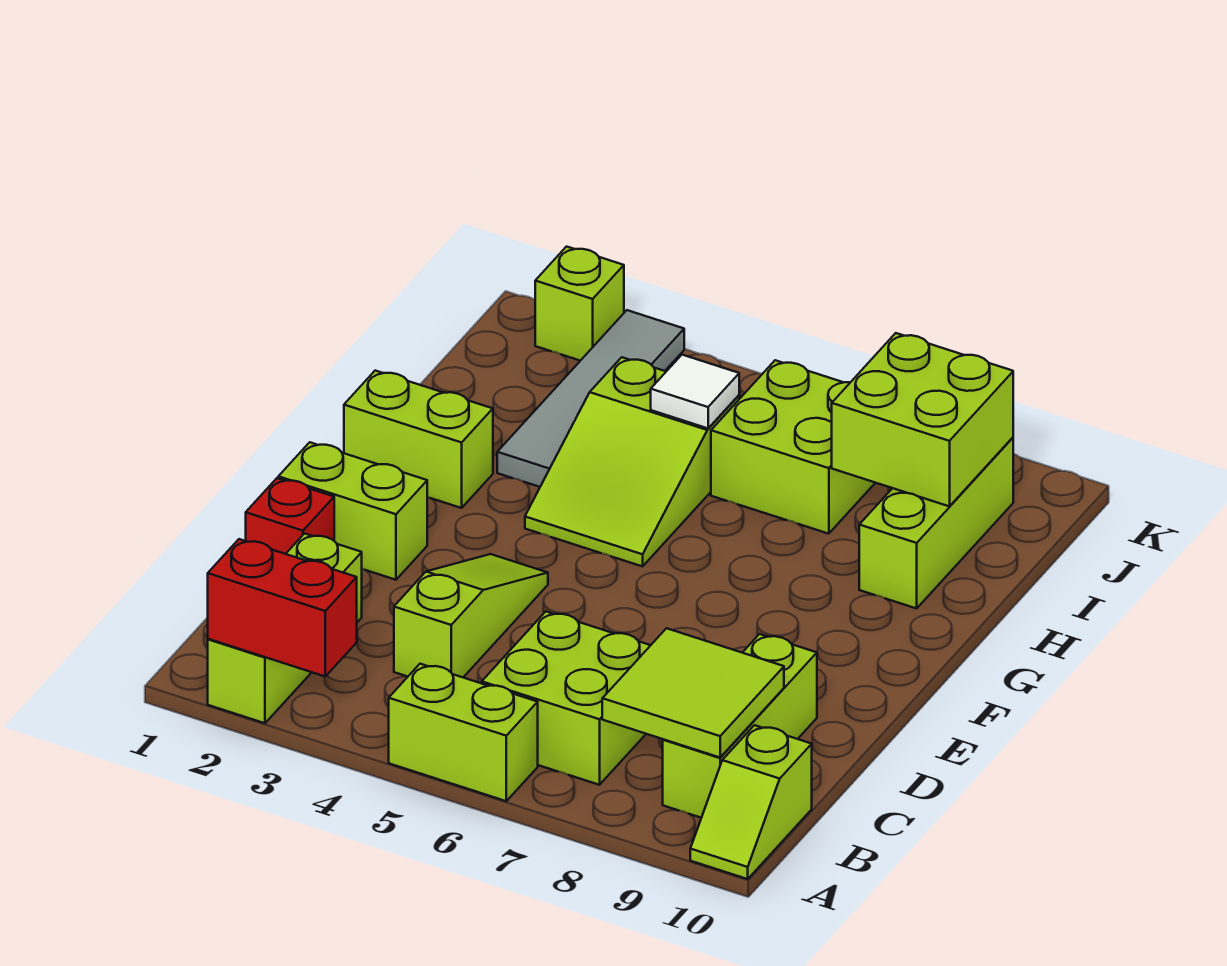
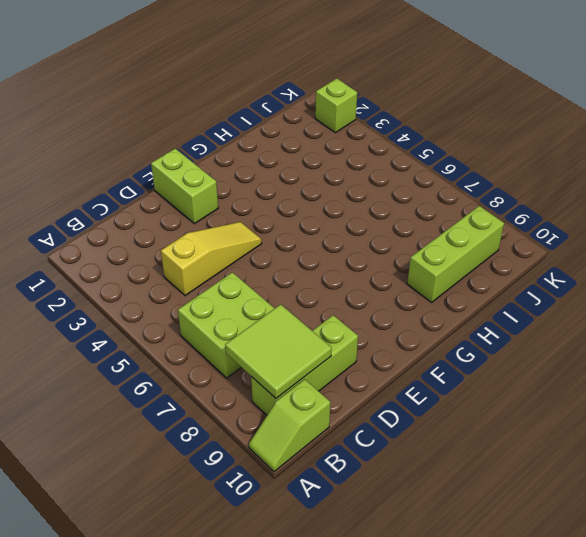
yellow 1x3 slope [161,222,262,296] -> lime 1x3 slope [394,554,548,677]
none -> lime 1x3 brick [208,534,362,723]
none -> lime 1x2 brick [389,664,538,801]
none -> red 1x1 brick [246,478,334,554]

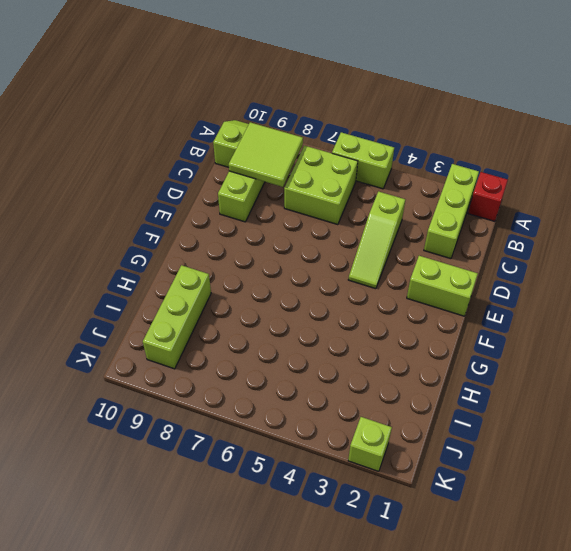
red 1x1 brick [468,172,508,221] -> red 1x1 brick moved to [246,478,334,554]
none -> lime 1x2 brick [344,371,493,508]
none -> lime 2x3 slope [525,357,739,566]
none -> grey 1x4 tile [497,310,684,487]

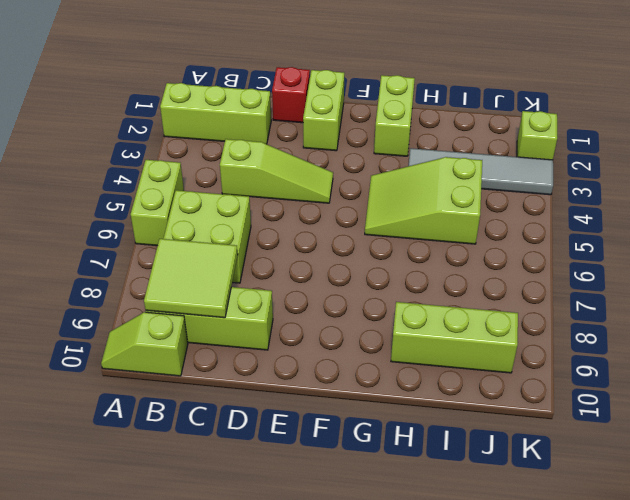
none -> lime 2x2 brick [711,360,875,534]
none -> red 1x2 brick [208,539,357,676]
none -> white 1x1 tile [651,355,739,428]

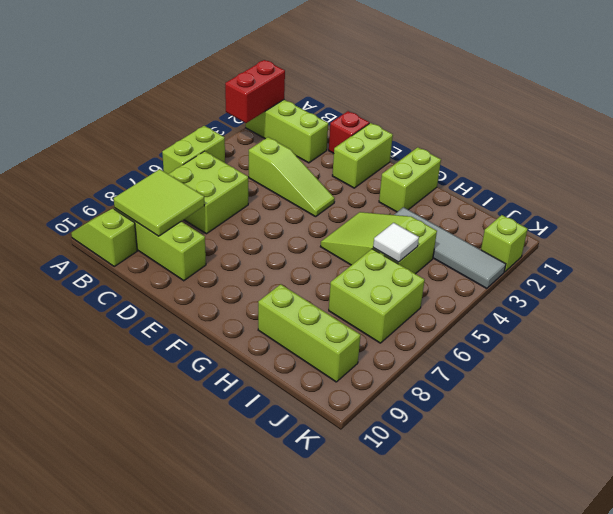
none -> lime 2x2 brick [832,333,1013,506]

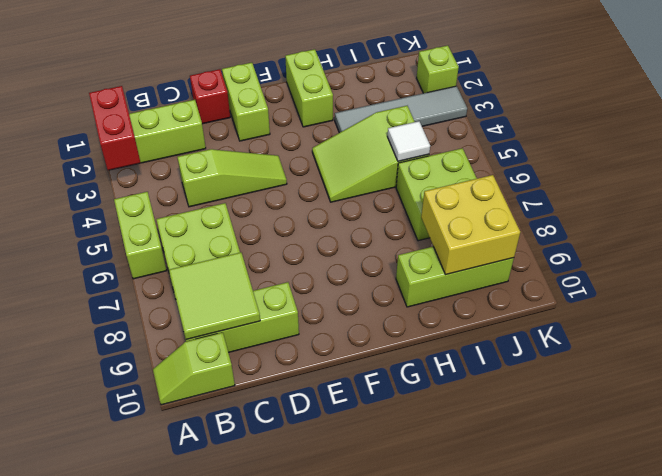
yellow 2x2 brick [421,175,520,275] -> lime 2x2 brick [832,333,1013,506]

